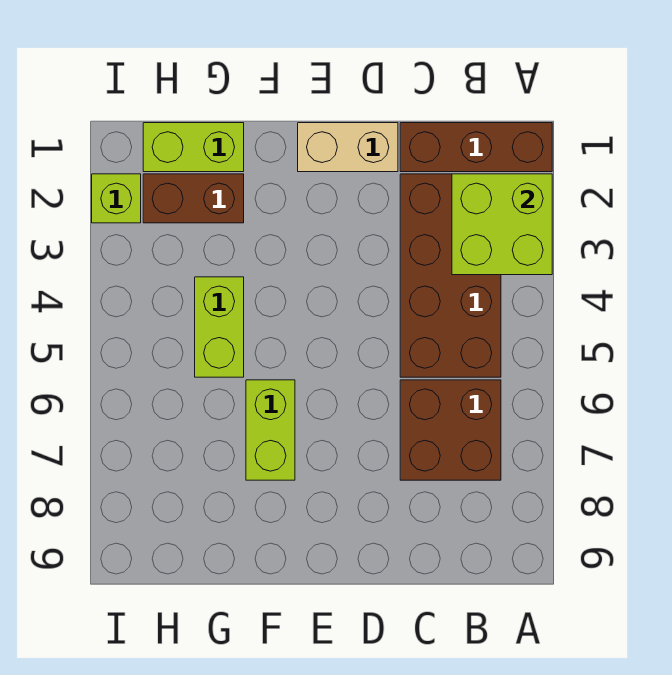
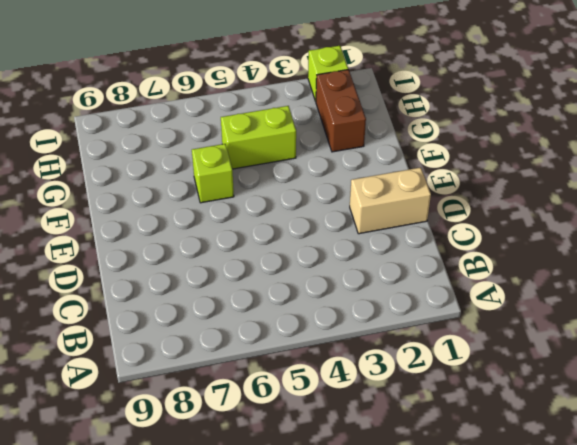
tan 1x2 brick [350,167,431,234] -> tan 1x2 brick turned to [298,123,398,172]
lime 1x1 brick [192,144,234,203] -> lime 1x2 brick [246,380,295,480]
none -> brown 1x3 brick [400,123,552,172]
none -> brown 2x4 brick [400,174,501,377]

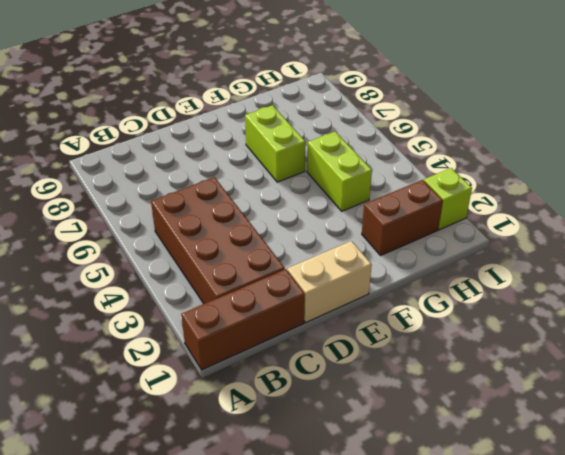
none -> brown 2x2 brick [400,380,501,480]
none -> lime 1x2 brick [143,123,244,172]

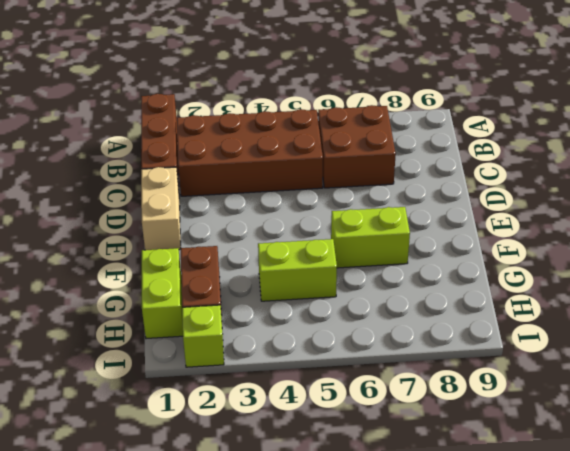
none -> lime 2x2 brick [452,174,552,275]

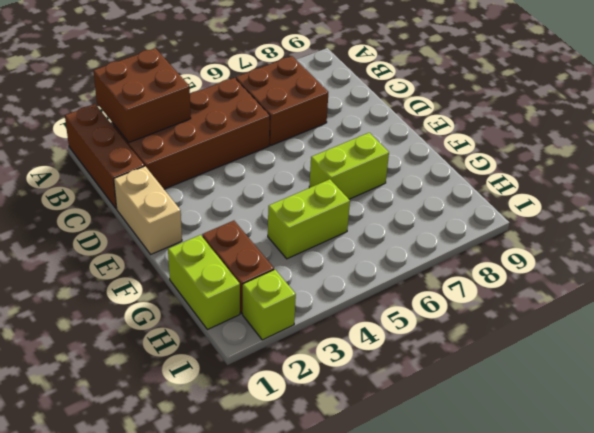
brown 2x2 brick [93,48,191,142] -> lime 2x2 brick [452,174,552,275]

